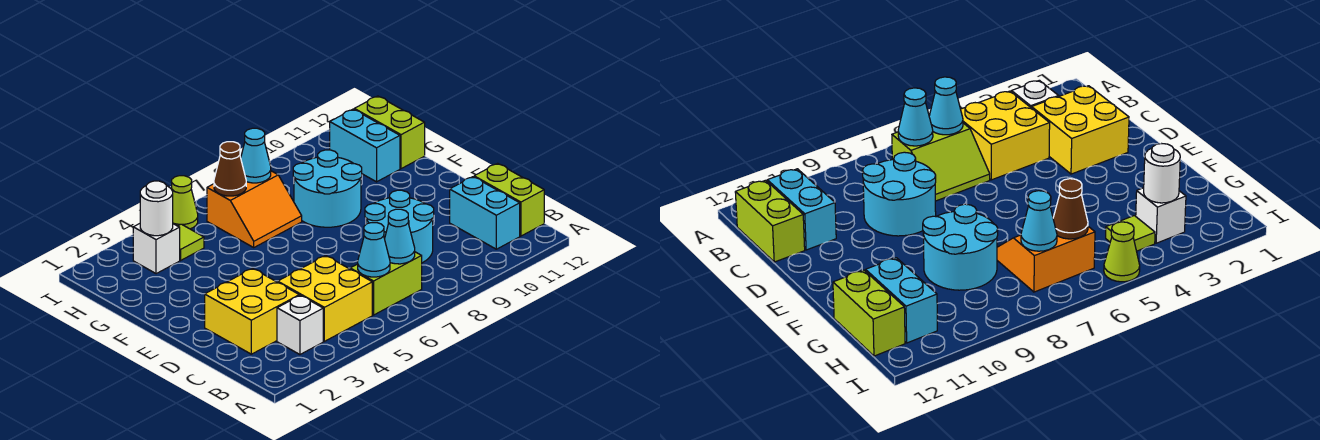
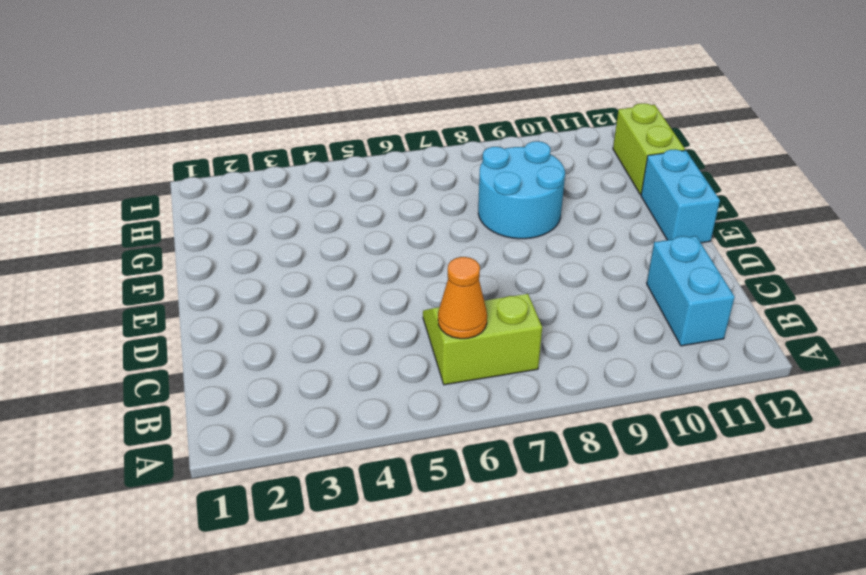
orange 1x1 cone [438,257,487,339] -> cyan 1x1 cone [358,223,390,277]
cyan 1x2 brick [641,149,720,243] -> cyan 1x2 brick moved to [330,109,400,182]
none -> white 1x1 brick [277,295,323,354]
none -> yellow 2x2 brick [278,256,372,341]
none -> lime 1x2 brick [474,163,544,236]

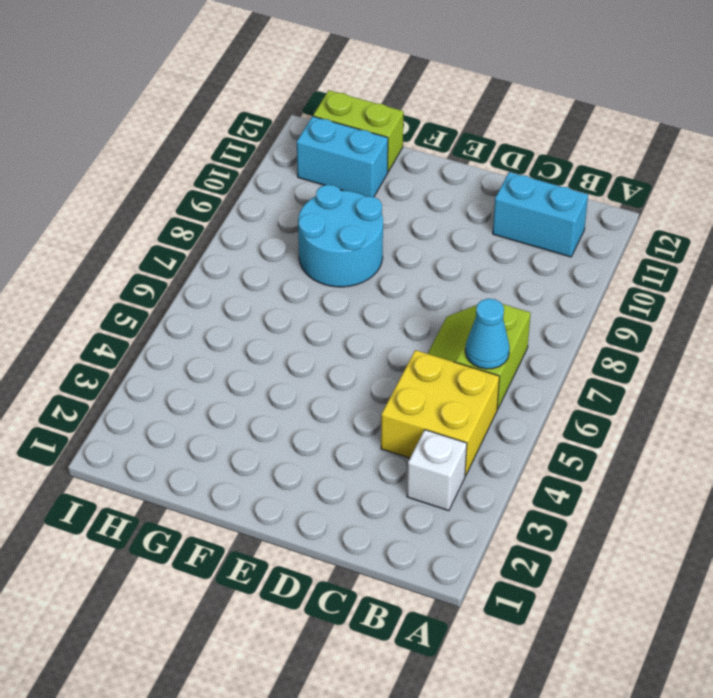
none -> lime 1x2 brick [474,163,544,236]
none -> yellow 2x2 brick [205,268,299,354]
none -> cyan 2x2 round brick [365,190,434,263]

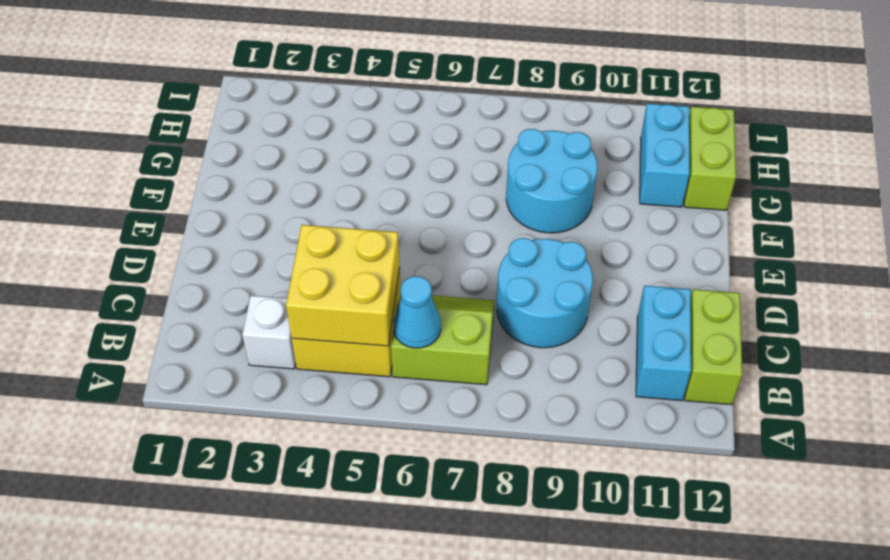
yellow 2x2 brick [286,225,400,346] -> yellow 2x2 brick moved to [205,268,299,354]
none -> orange 2x2 slope [207,171,302,247]
none -> white 1x1 brick [133,224,180,274]
none -> lime 1x1 tile [178,224,204,260]

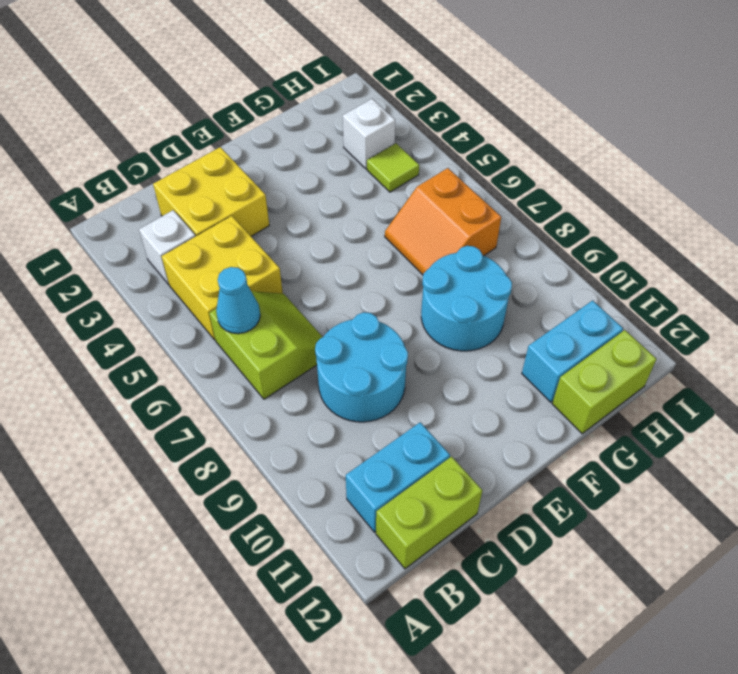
none -> lime 1x1 cone [172,176,198,229]
none -> cyan 1x1 cone [385,209,415,264]
none -> white 1x1 round brick [140,181,173,236]

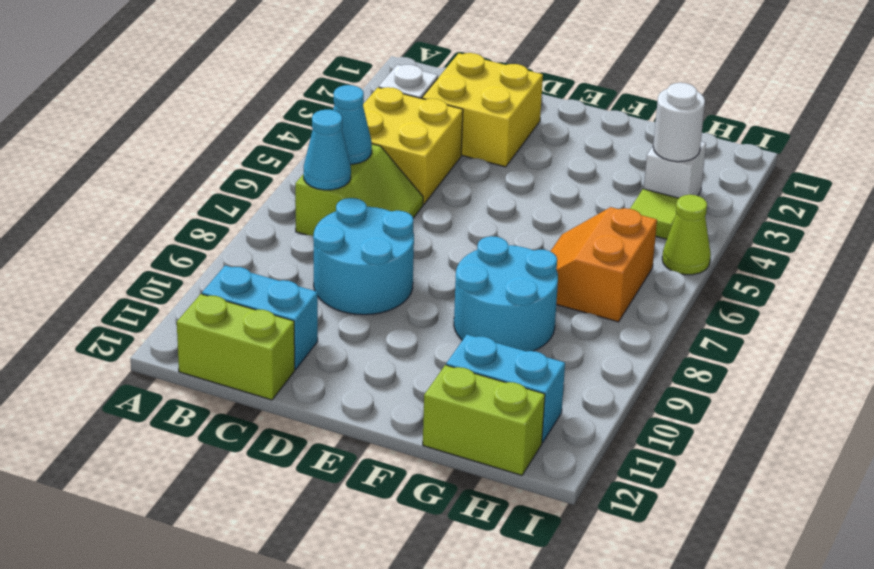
none -> brown 1x1 cone [214,142,246,196]
none -> cyan 1x1 cone [241,128,271,183]

